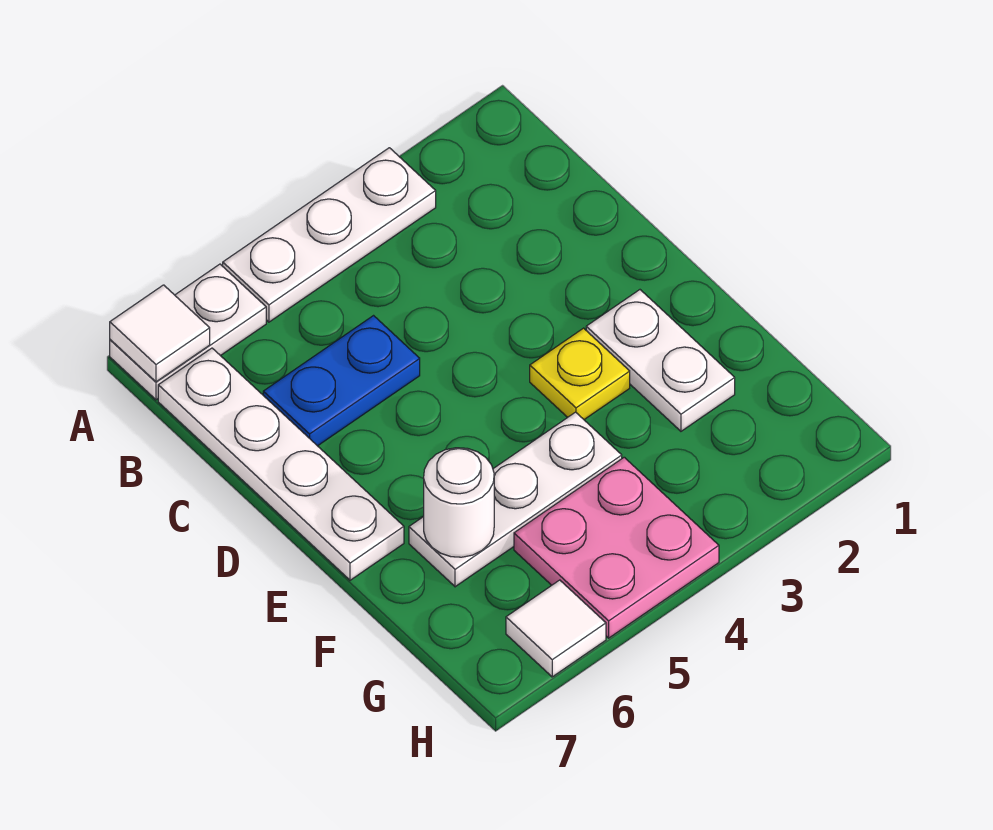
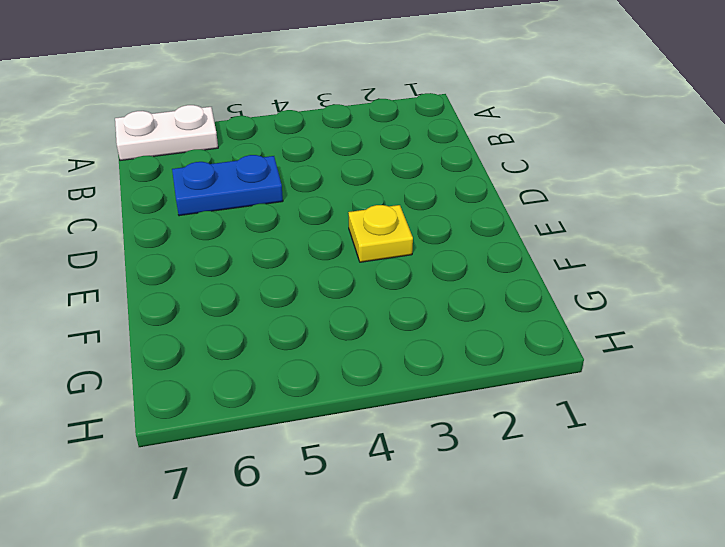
none -> white 1x3 plate [223,148,436,322]
none -> white 1x4 plate [158,348,404,580]

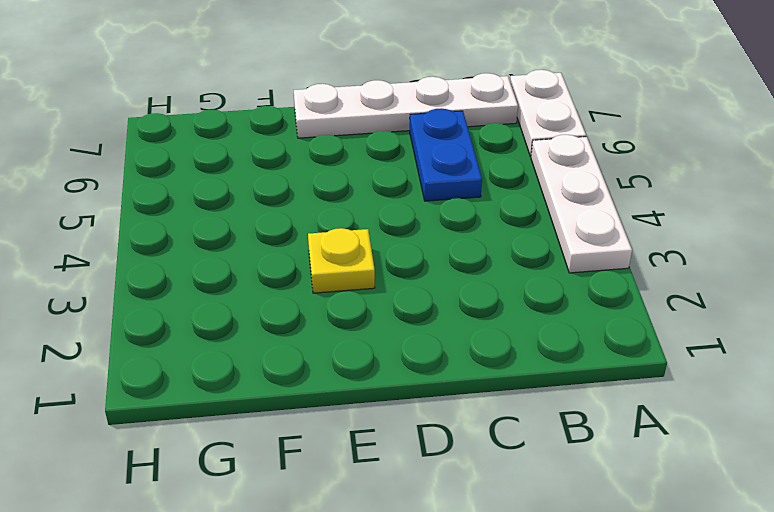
none -> white 1x2 plate [586,290,735,431]
none -> white 1x3 plate [409,412,622,587]

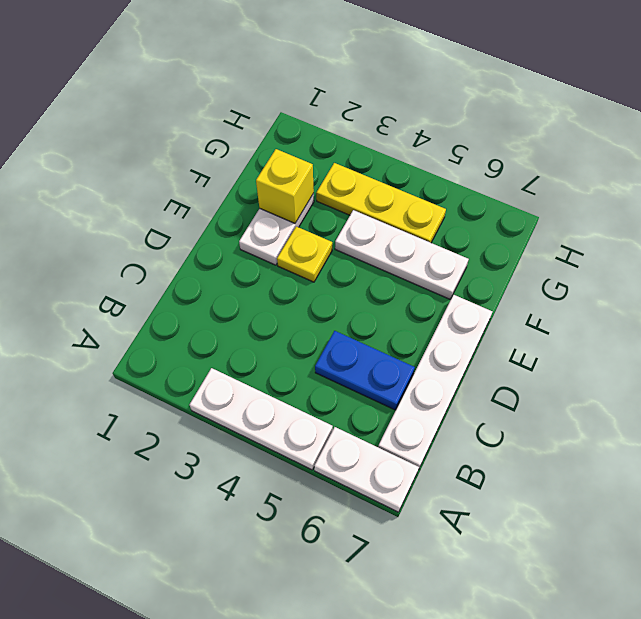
yellow 1x1 brick [256,149,314,223] -> none
yellow 1x3 plate [316,163,446,243] -> pink 2x2 plate [514,457,719,638]
none -> white 1x1 tile [506,580,606,677]
none -> white 1x1 tile [110,285,210,382]

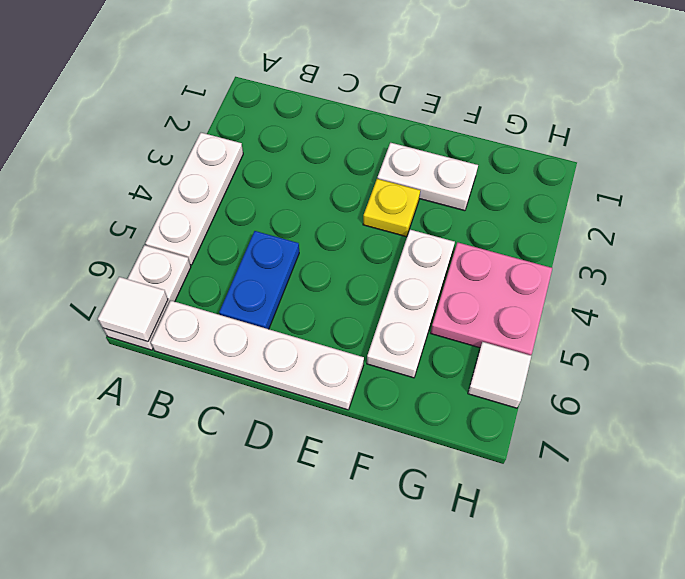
none -> white 1x1 round brick [424,448,494,557]

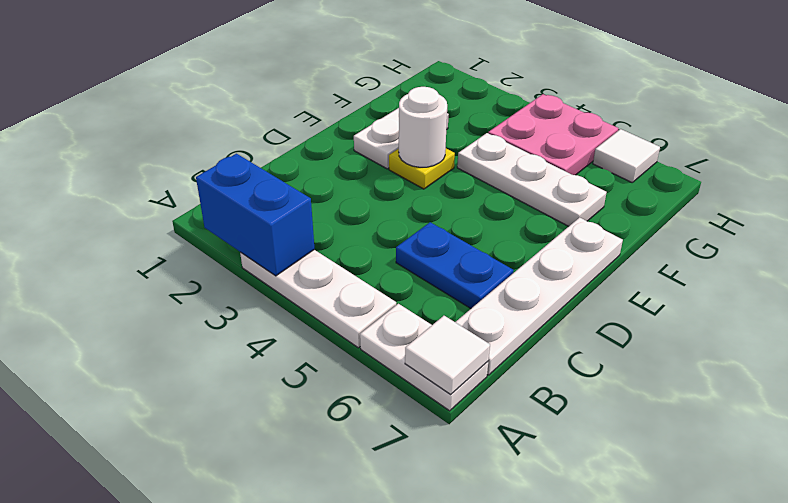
blue 1x2 brick [196,154,315,276] -> none
white 1x1 round brick [399,87,447,167] -> white 1x1 round brick moved to [424,448,494,557]

